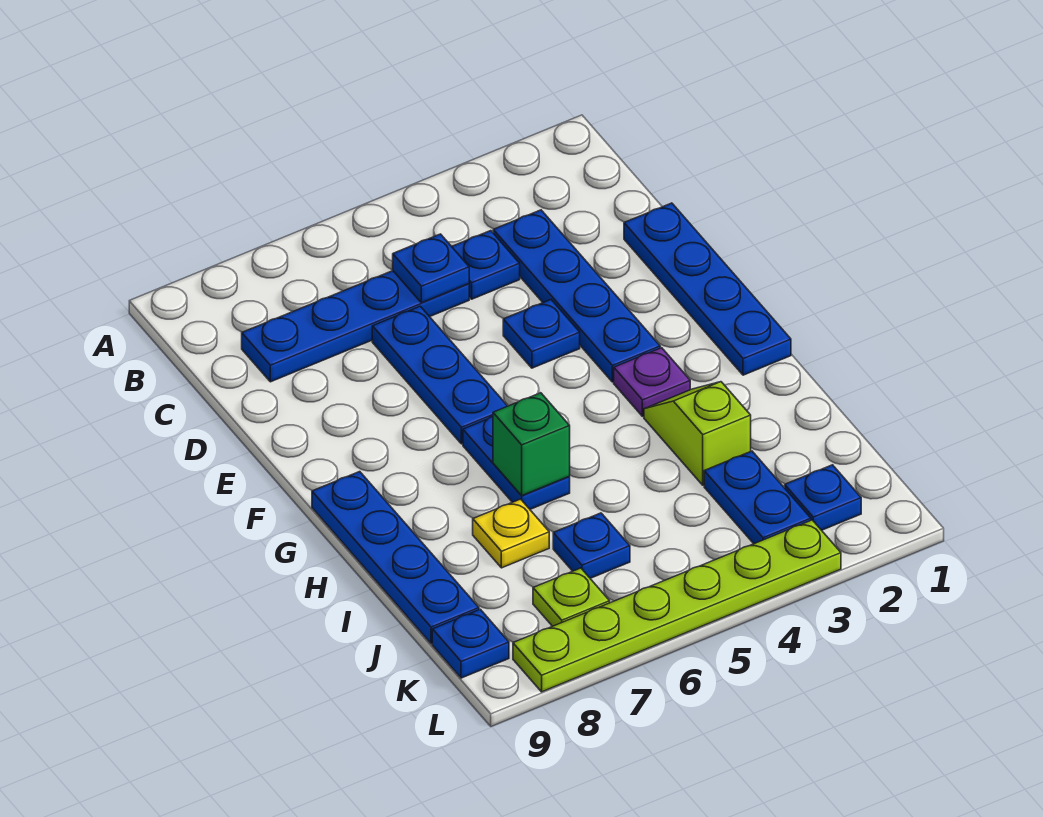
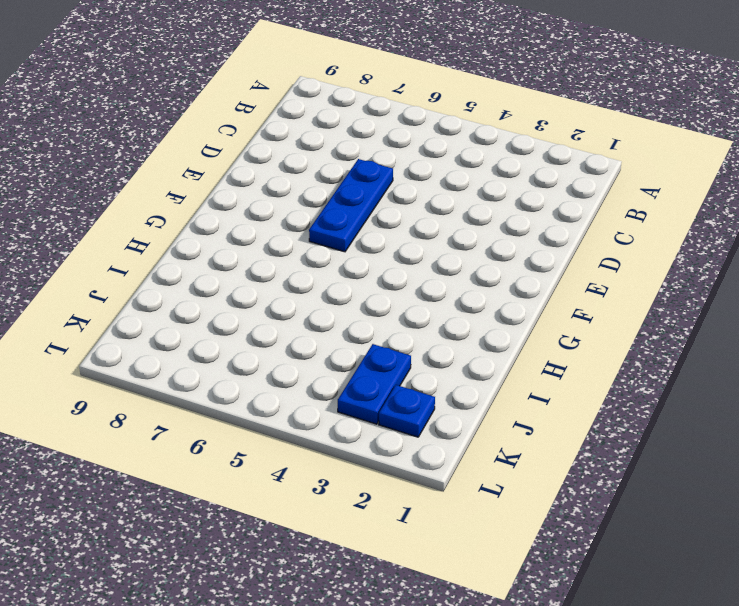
none -> blue 1x4 plate [493,210,660,382]
none -> blue 1x1 plate [452,231,520,299]
none -> blue 1x4 plate [242,271,469,382]

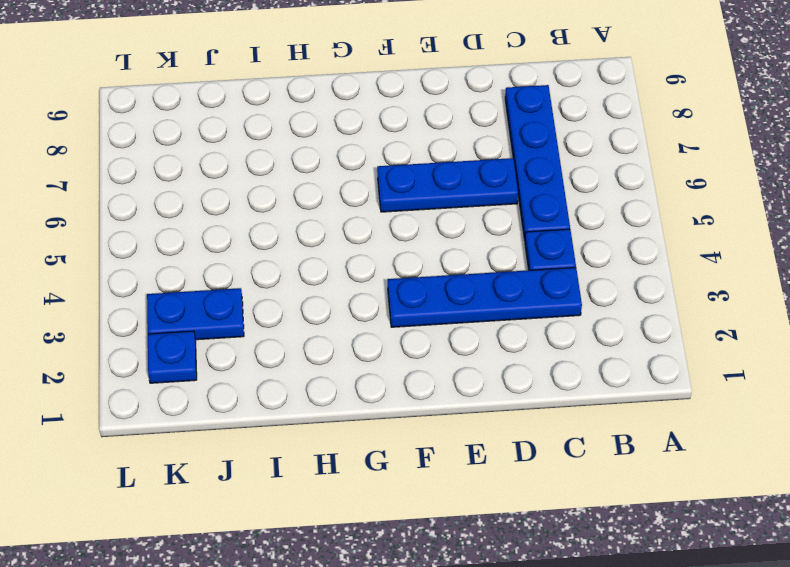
none -> blue 1x4 plate [624,203,791,375]
none -> blue 1x1 plate [503,300,580,368]
none -> purple 1x1 plate [614,348,690,416]

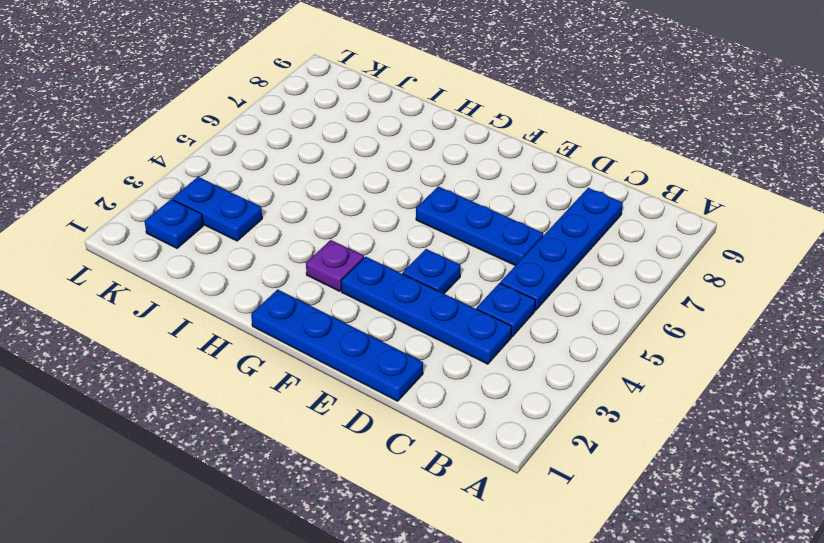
none -> blue 1x2 plate [463,416,570,509]
none -> blue 1x4 plate [312,472,479,644]
none -> lime 1x2 slope [644,382,751,485]

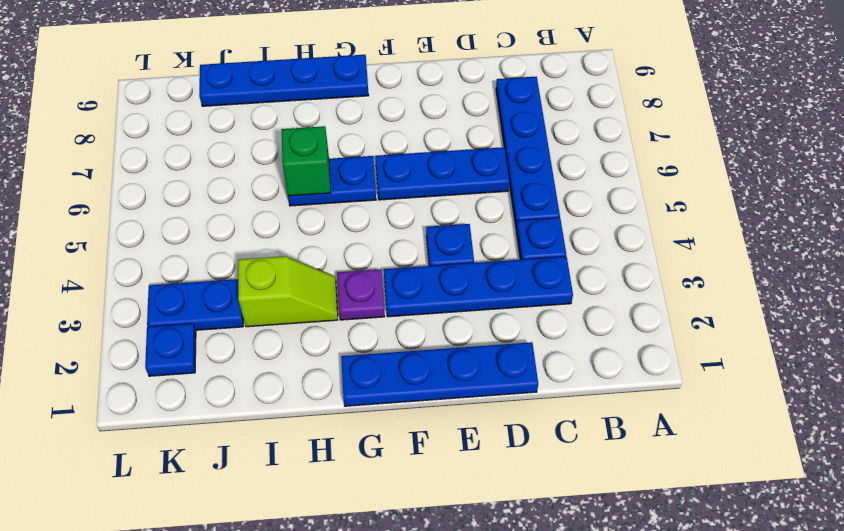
none -> yellow 1x1 plate [473,499,549,568]
none -> blue 1x1 plate [553,513,630,578]
none -> lime 1x1 plate [533,568,610,626]

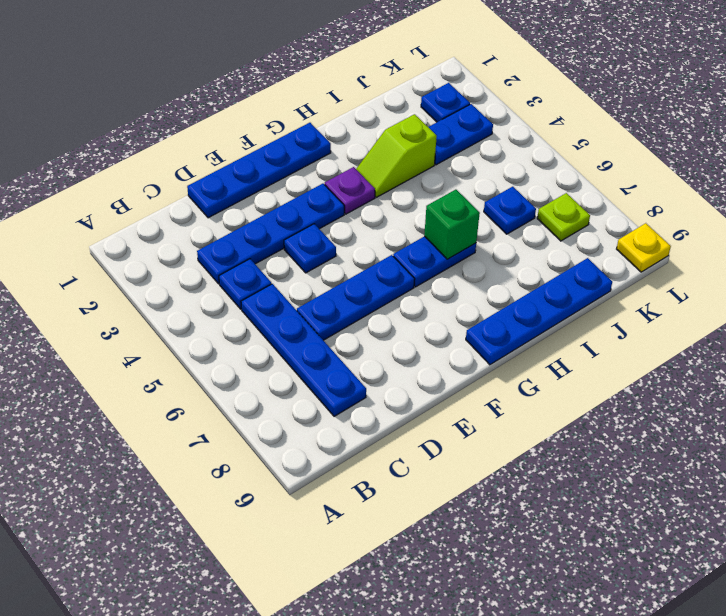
yellow 1x1 plate [617,223,671,272] -> yellow 1x1 plate moved to [473,499,549,568]
none -> blue 1x1 plate [432,609,509,678]
none -> lime 1x6 plate [513,520,841,692]
none -> blue 1x1 plate [393,234,469,303]

